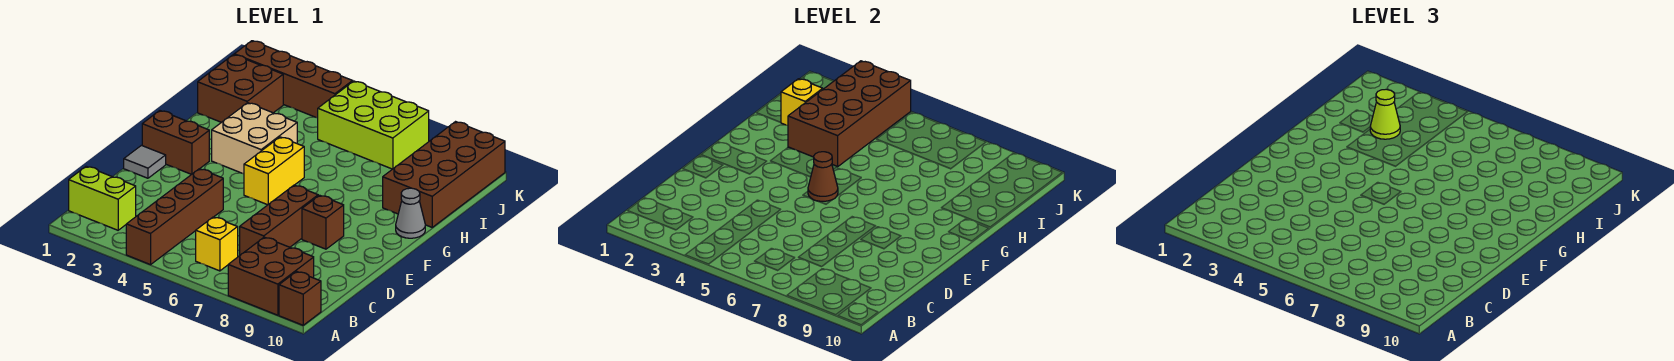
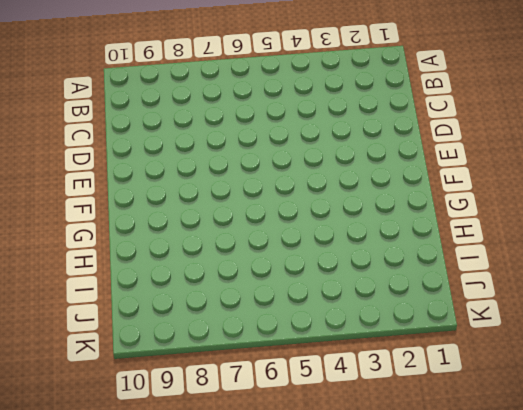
none -> brown 1x4 brick [126,169,223,265]
none -> brown 2x2 brick [228,237,314,315]
none -> brown 1x1 brick [279,271,321,325]

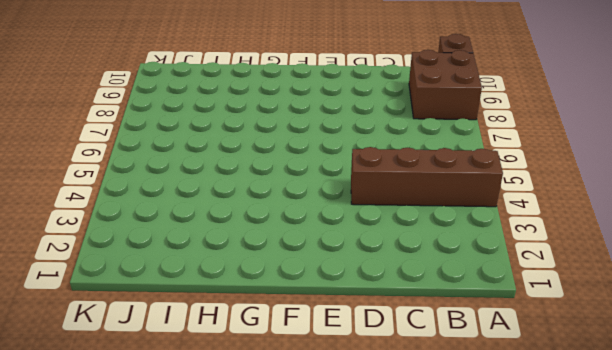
none -> lime 1x2 brick [69,166,136,230]
none -> yellow 1x1 brick [196,217,238,271]
none -> brown 1x3 brick [240,185,318,255]

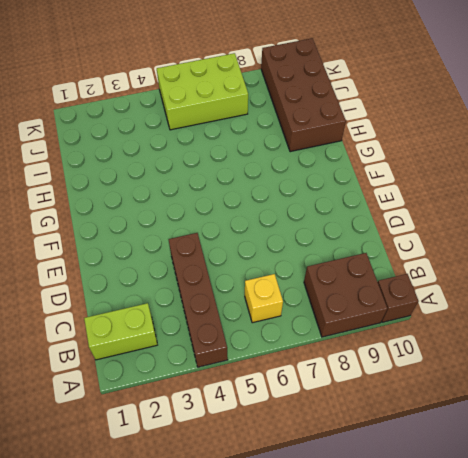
none -> brown 1x3 brick [240,185,318,255]
none -> grey 1x1 tile [124,145,166,178]
none -> brown 1x1 brick [302,195,344,249]

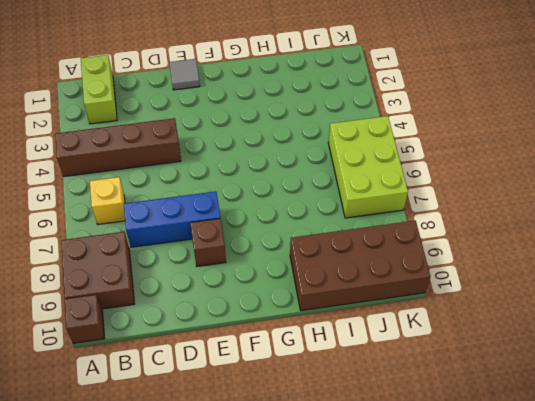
blue 1x3 brick [124,191,221,247] -> brown 1x3 brick [240,185,318,255]
none -> brown 1x2 brick [142,111,209,174]
none -> yellow 1x2 brick [244,137,304,205]
none -> tan 2x2 brick [212,103,297,174]

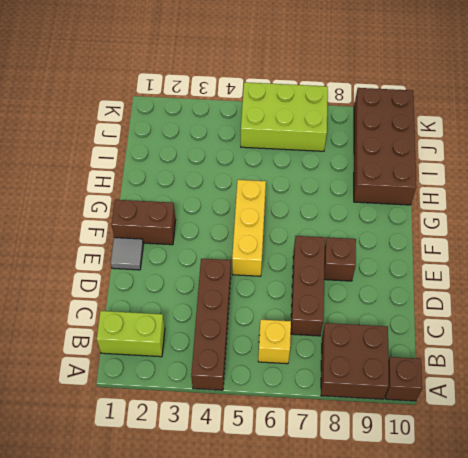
yellow 1x3 brick [232,180,266,276] -> yellow 1x2 brick [244,137,304,205]
none -> tan 2x2 brick [212,103,297,174]
none -> grey 1x1 cone [396,188,425,238]
none -> brown 2x2 brick [198,55,283,122]

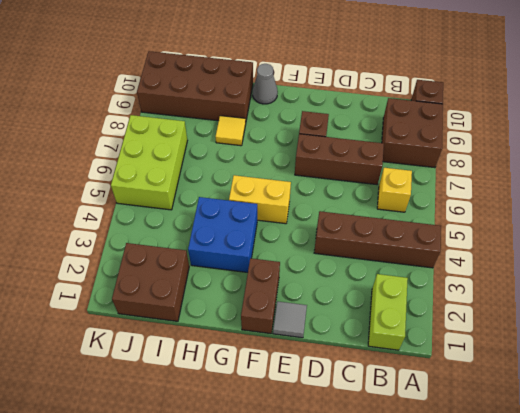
blue 2x2 brick [188,197,257,272] -> tan 2x2 brick [212,103,297,174]
yellow 1x1 tile [216,116,246,146] -> none
none -> brown 1x4 brick [234,41,353,118]
none -> brown 1x1 cone [808,152,838,201]
none -> brown 2x4 brick [788,61,911,167]

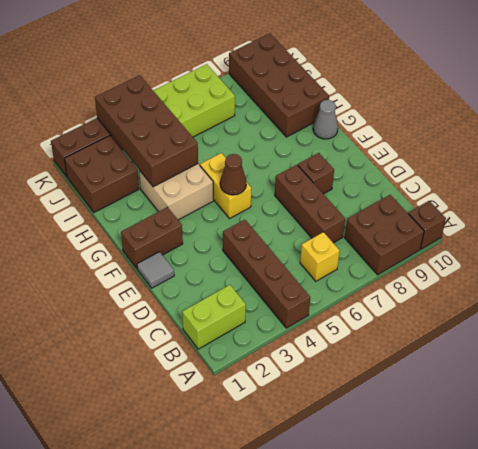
none -> yellow 1x1 brick [781,79,823,125]
none -> lime 1x1 cone [1370,89,1400,139]

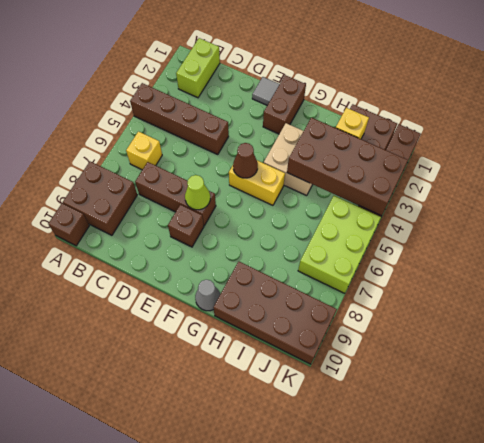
lime 1x1 cone [185,175,210,210] -> lime 1x1 cone moved to [1370,89,1400,139]

